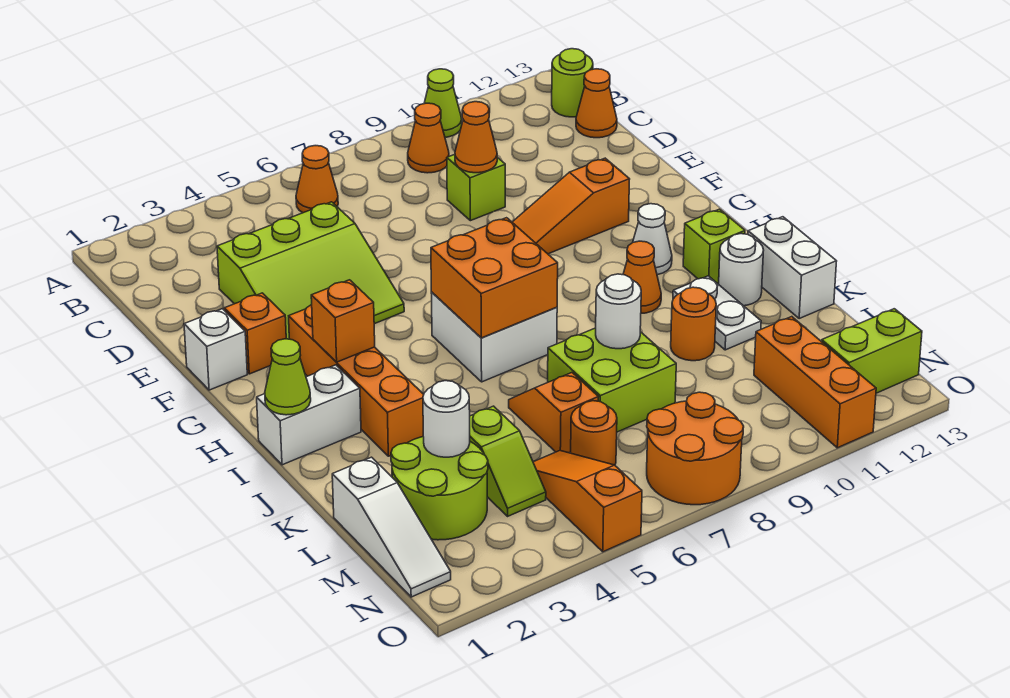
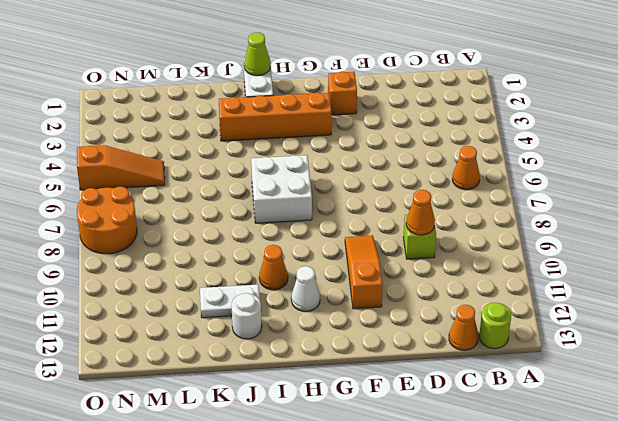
none -> lime 1x1 cone [424,69,462,137]
none -> orange 1x1 cone [408,103,449,173]
none -> lime 3x3 slope [217,202,404,339]
none -> white 1x1 brick [184,309,247,390]

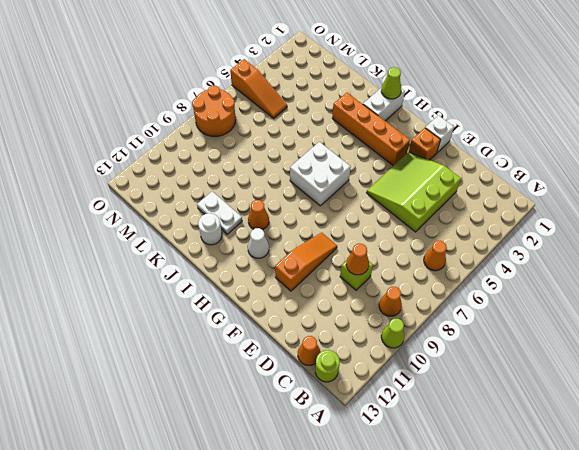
none -> lime 1x1 brick [683,209,745,284]
none -> white 1x2 brick [748,217,837,318]
none -> orange 1x2 slope [509,373,598,453]
none -> lime 2x2 brick [548,328,676,432]

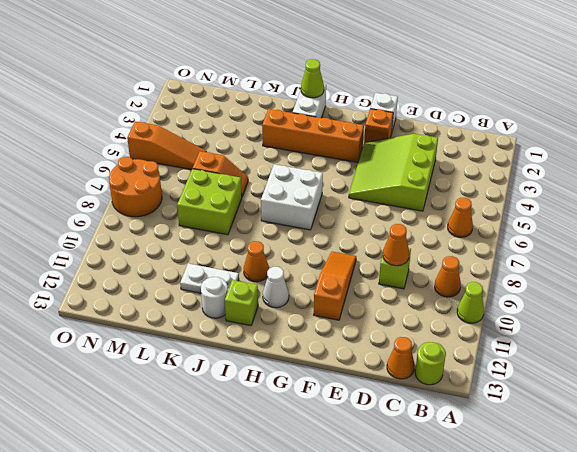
none -> white 1x2 brick [748,217,837,318]
none -> orange 1x1 round brick [671,287,716,361]
none -> white 1x3 slope [332,457,451,597]
none -> lime 2x2 round brick [391,437,488,540]

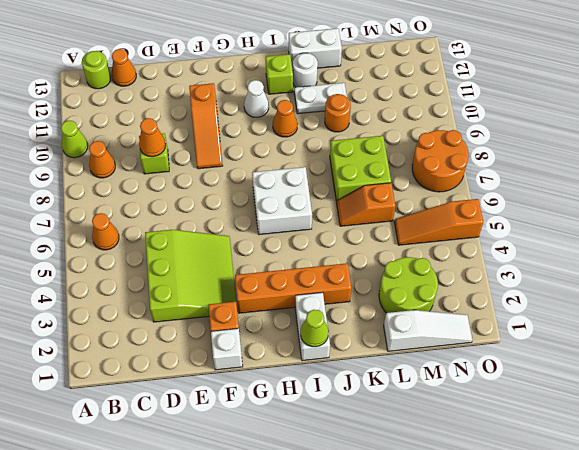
none -> lime 1x2 slope [470,406,546,516]
none -> orange 1x1 round brick [571,401,617,465]
none -> orange 1x3 brick [754,317,876,448]
none -> lime 1x2 brick [822,309,922,393]

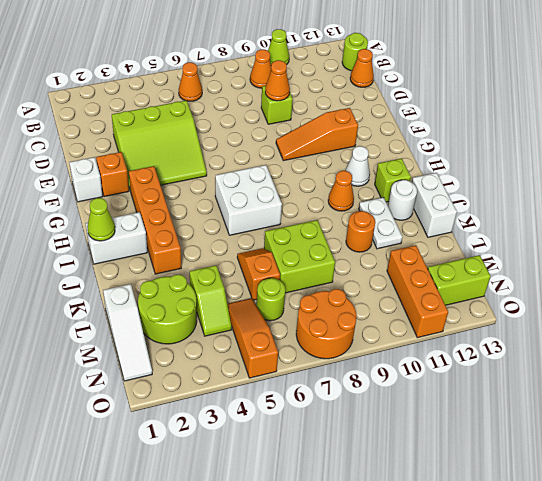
lime 1x1 round brick [256,278,285,321] -> orange 1x1 round brick [571,401,617,465]
none -> orange 1x1 brick [311,280,375,362]
none -> orange 2x2 brick [431,218,558,338]
none -> white 1x1 round brick [596,274,641,349]
none -> white 1x1 round brick [423,381,470,457]

